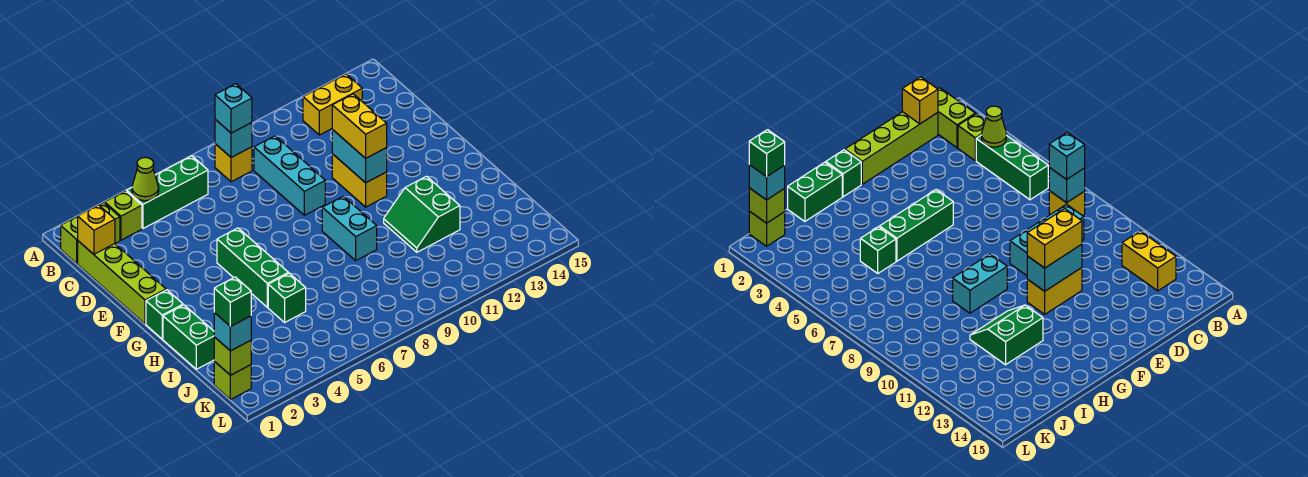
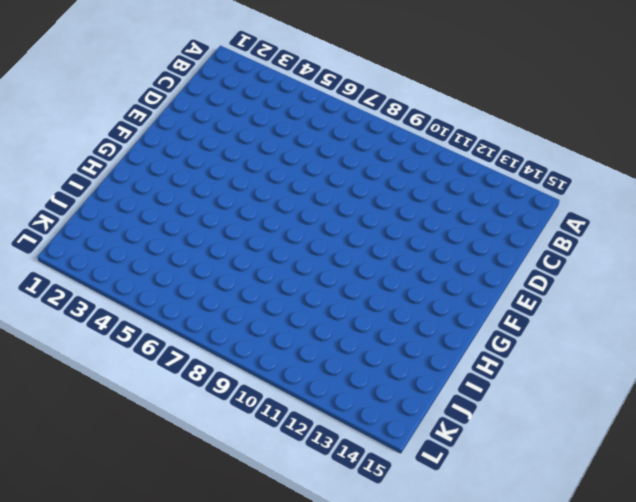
none -> lime 1x2 brick [61,203,120,263]
none -> lime 1x1 brick [105,191,142,240]
none -> green 1x3 brick [126,156,208,228]

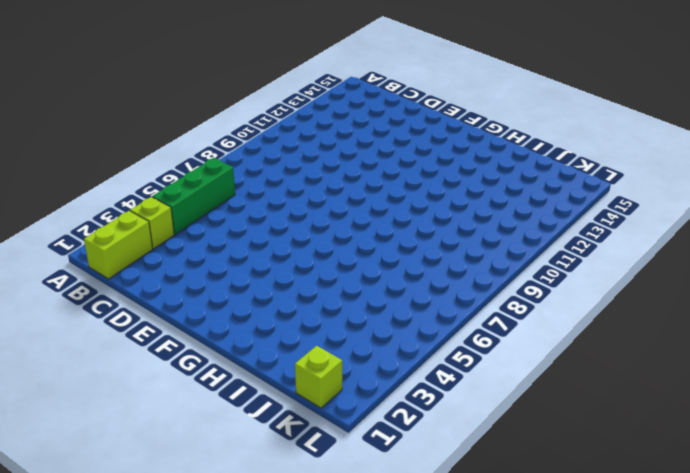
none -> yellow 1x1 brick [215,144,252,182]
none -> yellow 1x2 brick [303,74,362,135]
none -> lime 1x4 brick [78,241,166,324]

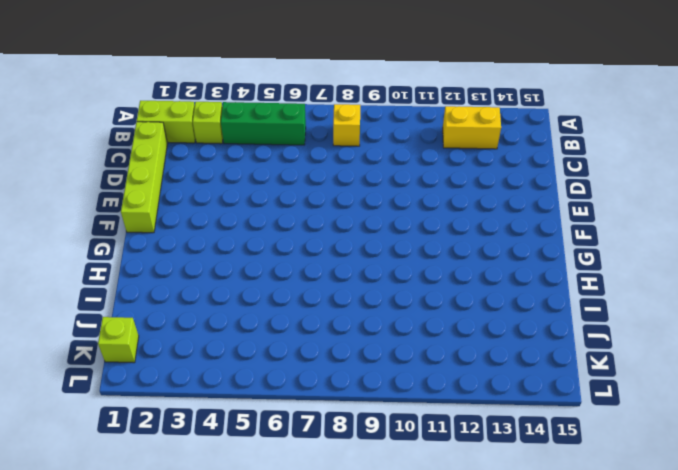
none -> cyan 1x3 brick [254,136,325,215]
none -> yellow 1x2 brick [332,154,387,207]
none -> green 1x3 brick [217,228,288,307]

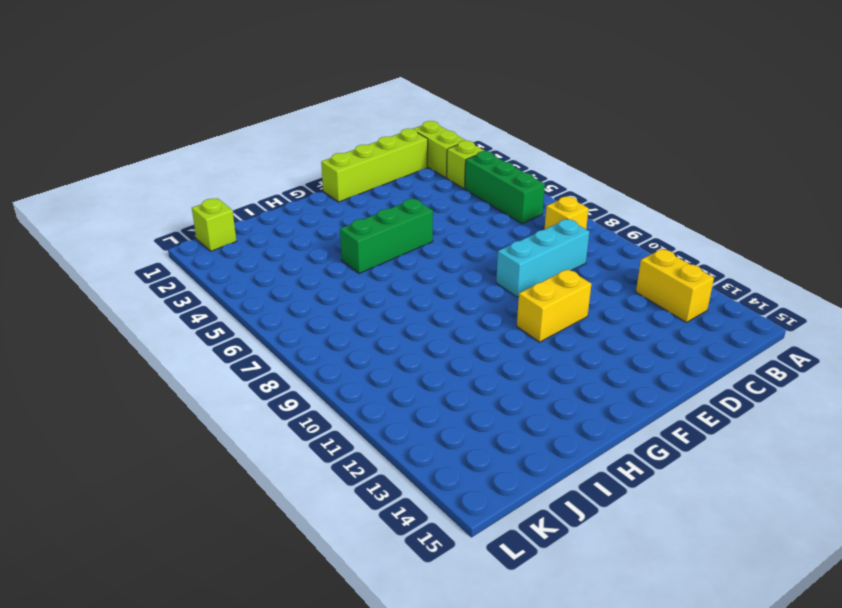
none -> green 1x1 brick [146,290,183,339]
none -> cyan 1x2 brick [322,196,377,260]
none -> green 1x2 brick [163,305,214,369]

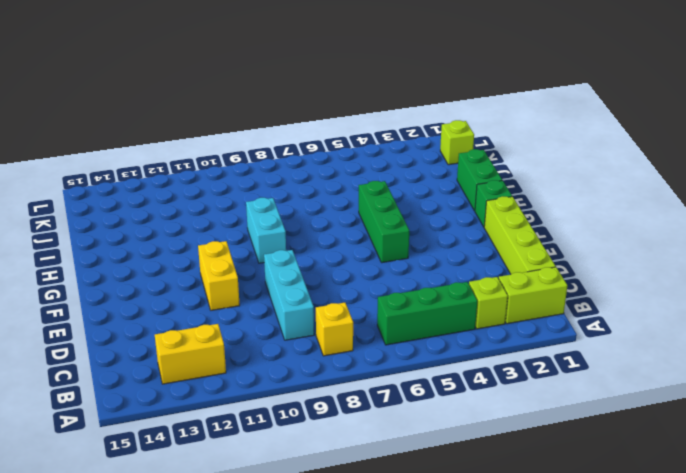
none -> green 2x2 slope [384,176,460,252]
none -> green 1x1 brick [268,273,306,322]
none -> lime 1x1 cone [132,157,159,201]

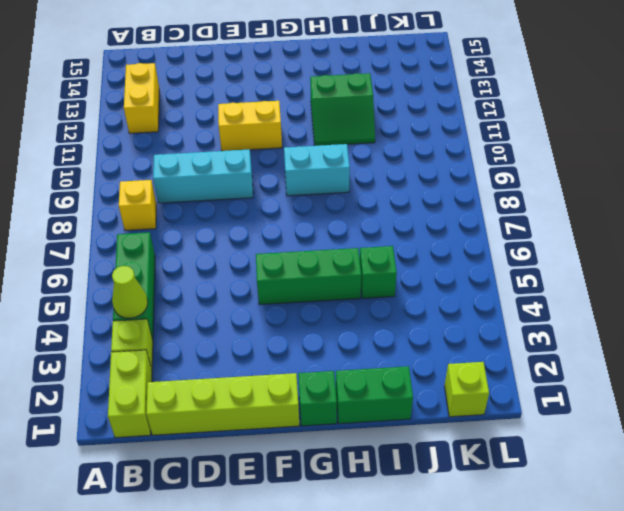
none -> cyan 1x1 brick [215,119,252,157]
none -> yellow 1x1 brick [78,205,115,254]
none -> cyan 1x2 brick [332,129,387,183]

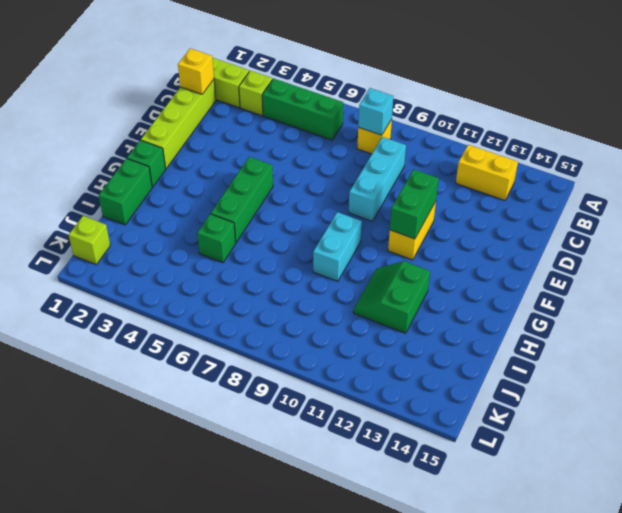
green 1x2 brick [390,170,439,239] -> cyan 1x2 brick [332,129,387,183]
none -> lime 1x1 cone [132,157,159,201]
none -> lime 1x1 brick [214,337,251,375]
none -> cyan 1x1 brick [215,84,252,133]

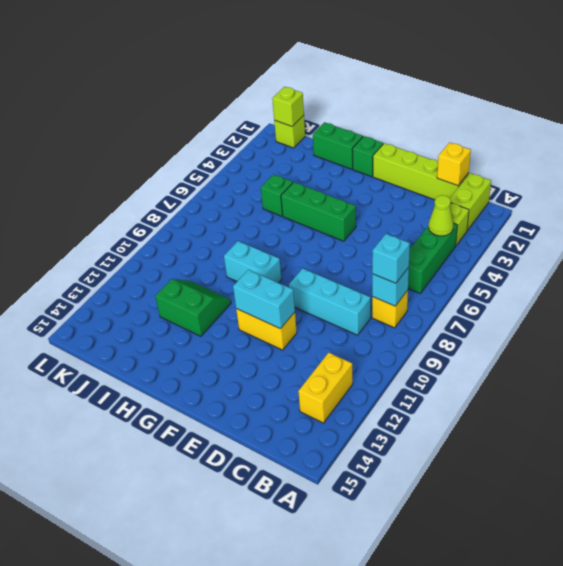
none -> yellow 1x2 brick [332,94,387,158]
none -> cyan 1x1 brick [214,313,251,351]
none -> green 1x1 brick [214,277,251,327]

